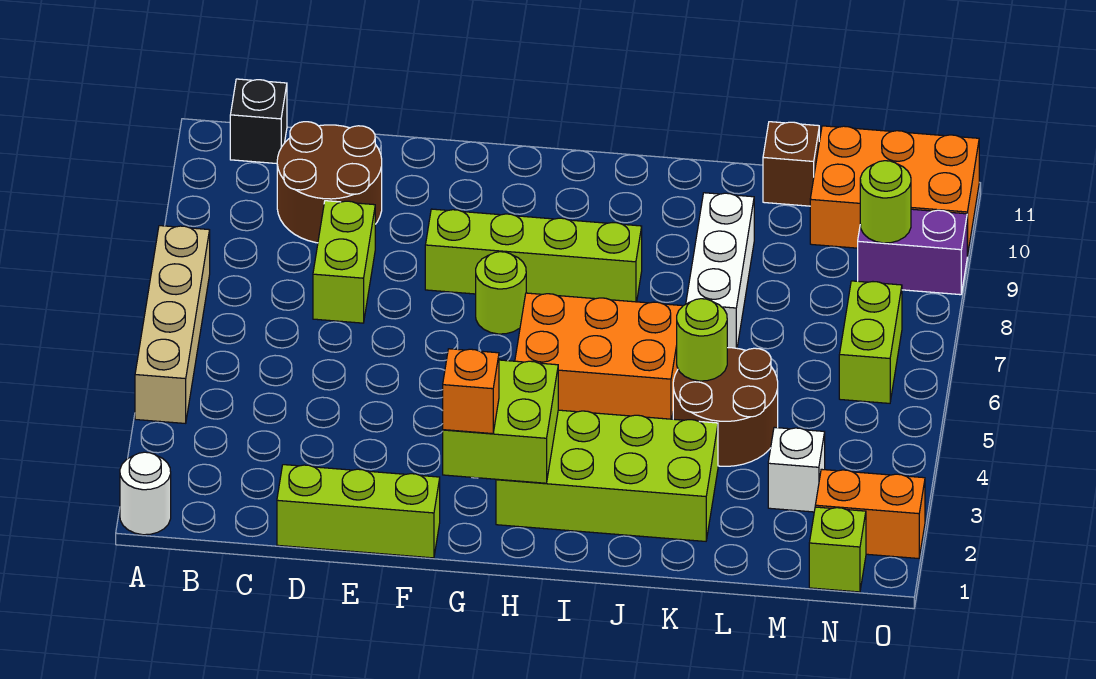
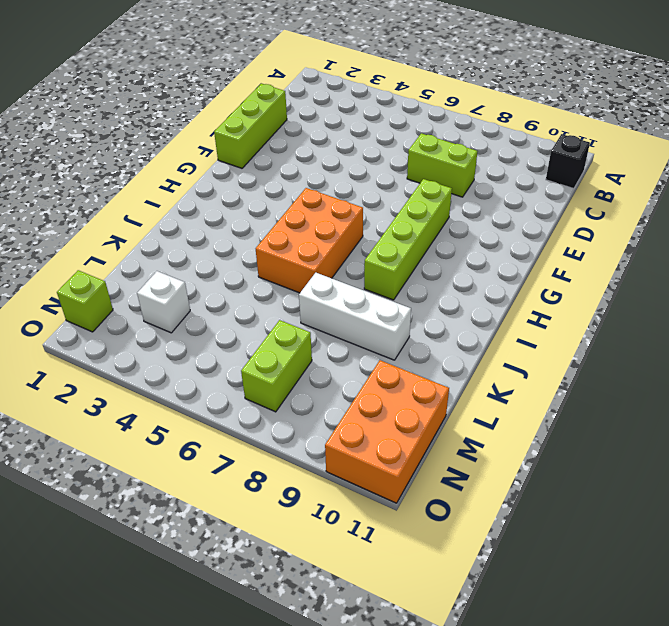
lime 1x2 brick [241,320,312,412] -> lime 1x2 brick turned to [839,281,902,403]
none -> white 1x1 round brick [120,452,171,535]
none -> tan 1x4 brick [135,226,210,423]
none -> brown 2x2 round brick [277,122,382,243]

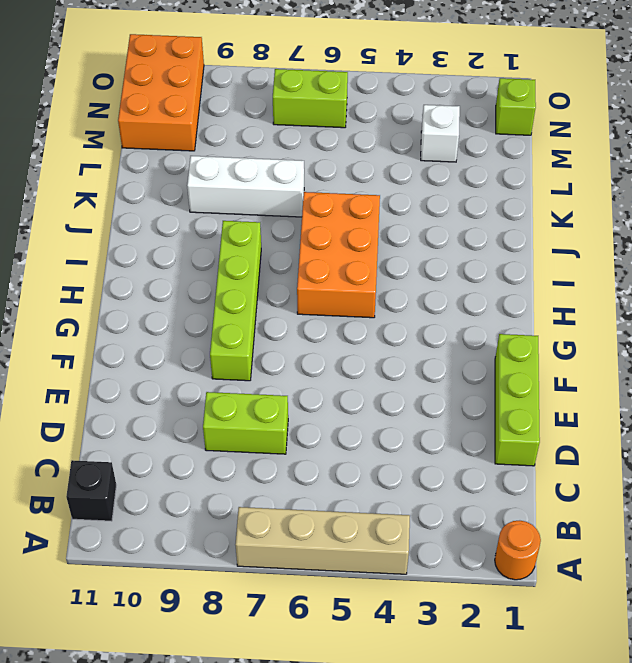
orange 1x1 round brick [495,521,541,580] -> white 1x1 round brick [120,452,171,535]
none -> brown 2x2 round brick [277,122,382,243]
none -> lime 1x1 round brick [476,252,526,334]
none -> lime 2x4 brick [496,410,718,541]

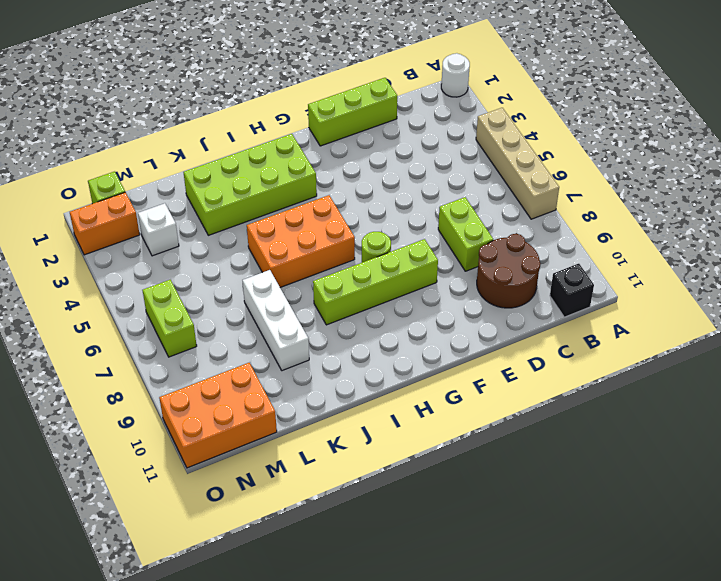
none -> brown 2x2 round brick [673,348,778,466]
none -> brown 1x1 brick [763,122,819,206]
none -> purple 1x2 brick [858,209,967,295]

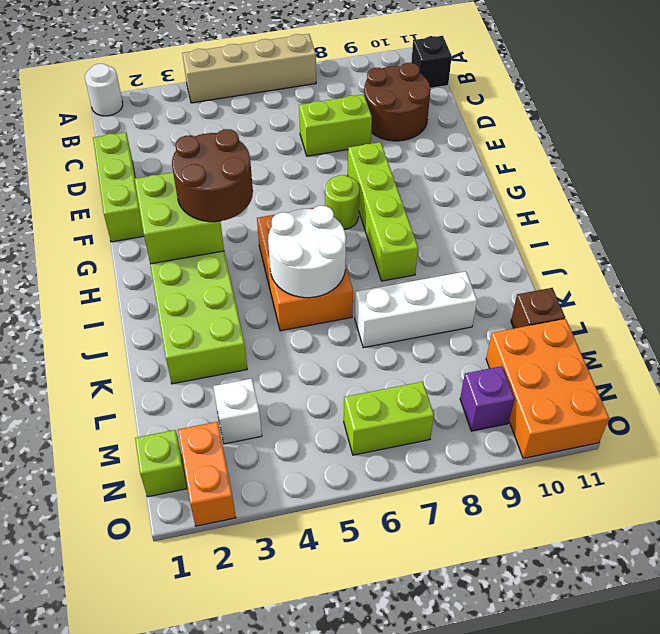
brown 2x2 round brick [172,129,253,222] -> brown 2x2 round brick moved to [673,348,778,466]
white 2x2 round brick [268,206,346,298] -> none
purple 1x1 brick [460,366,515,431] -> purple 1x2 brick [858,209,967,295]
none -> lime 1x1 round brick [677,299,727,381]
none -> lime 1x1 round brick [860,161,911,243]
none -> orange 1x1 brick [443,349,499,434]

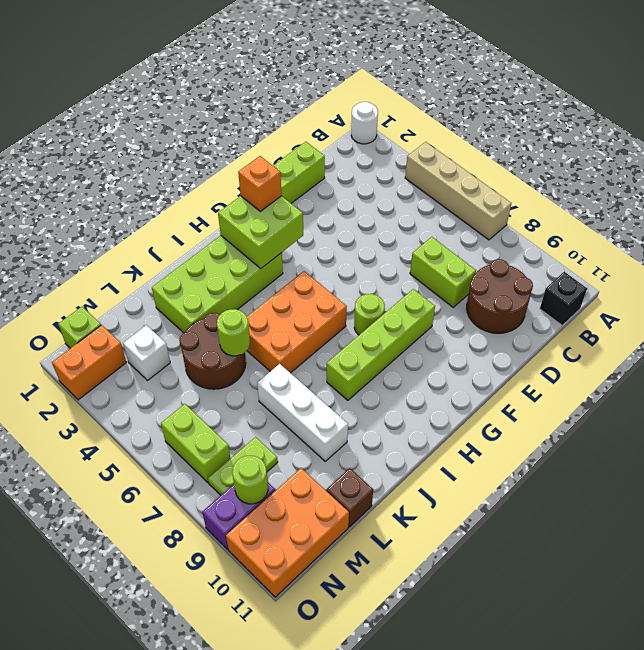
lime 1x2 plate [208,437,278,495] -> none

